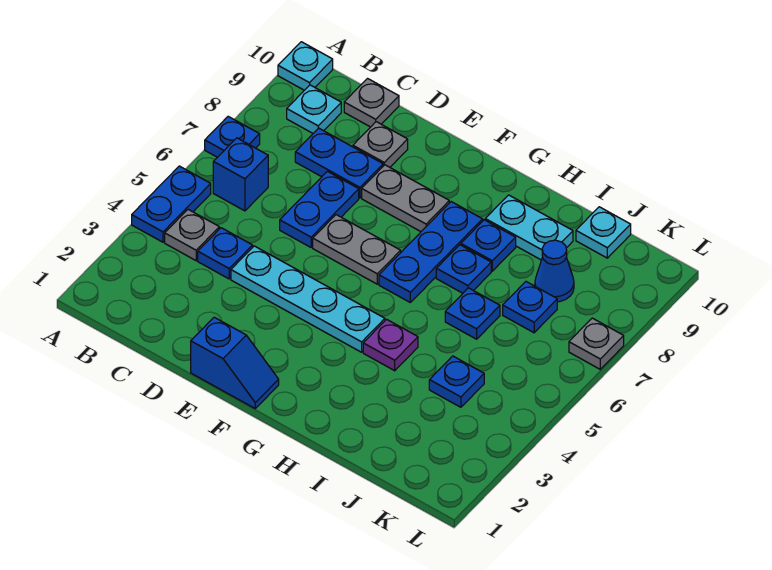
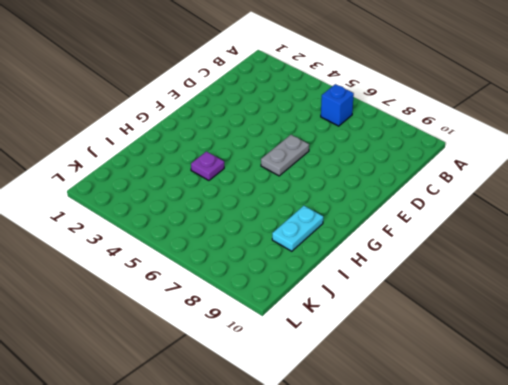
none -> blue 1x2 plate [132,166,211,242]
none -> blue 1x1 plate [205,116,260,157]
none -> cyan 1x1 plate [278,42,333,90]

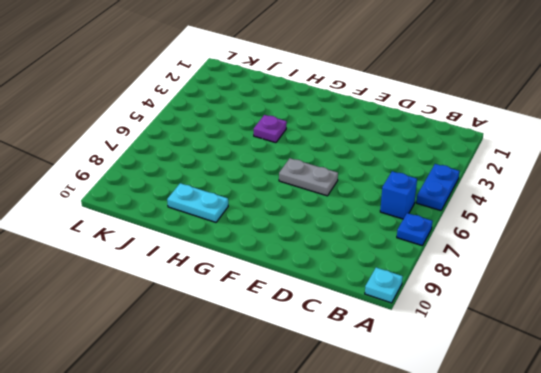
none -> grey 1x1 plate [165,210,219,261]
none -> cyan 1x1 plate [287,85,341,133]
none -> blue 1x1 plate [198,228,253,279]

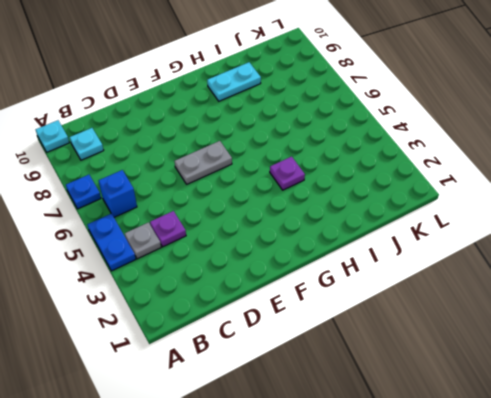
purple 1x1 plate [150,211,186,247] -> blue 1x1 plate [198,228,253,279]
none -> blue 1x2 plate [295,128,383,198]
none -> grey 1x1 plate [344,79,399,127]
none -> cyan 1x4 plate [231,246,385,352]

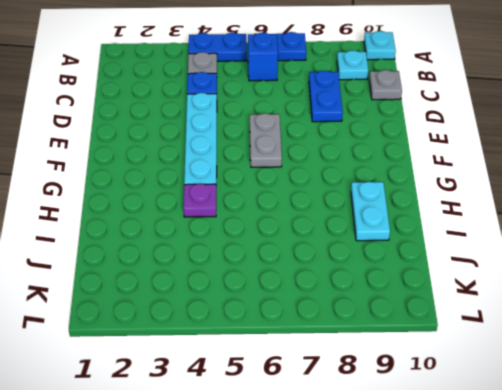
none -> blue 1x2 plate [280,171,359,247]
none -> grey 1x1 plate [353,122,408,167]
none -> blue 1x2 slope [191,317,279,408]

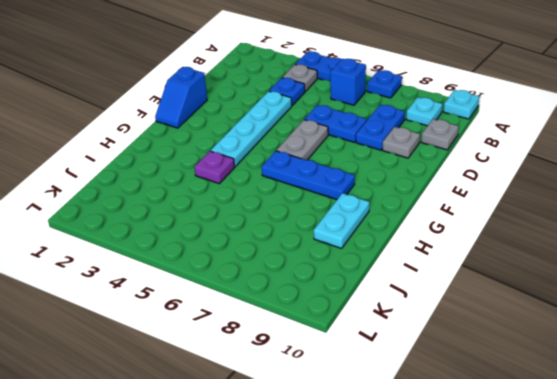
none -> grey 1x2 plate [362,165,449,232]
none -> blue 1x1 plate [436,245,491,293]
none -> blue 1x1 plate [461,220,516,271]

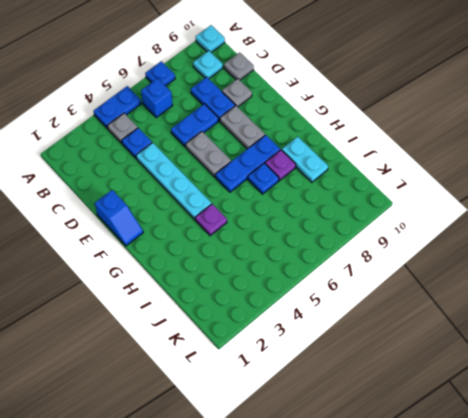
purple 1x1 plate [265,150,296,181] -> blue 1x1 plate [461,220,516,271]
none -> blue 1x1 plate [445,288,500,339]
none -> blue 1x1 plate [429,356,484,407]
none -> blue 1x1 plate [503,282,557,333]

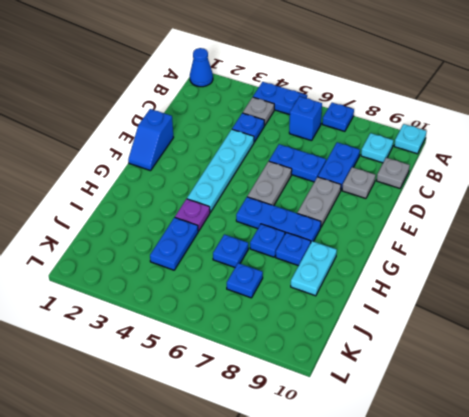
blue 1x1 cone [190,48,213,87] -> blue 1x1 cone moved to [535,240,574,302]
blue 1x2 plate [150,217,198,270] -> blue 1x1 plate [429,356,484,407]
none -> cyan 1x1 plate [576,207,631,258]
none -> grey 1x1 plate [569,318,624,369]

